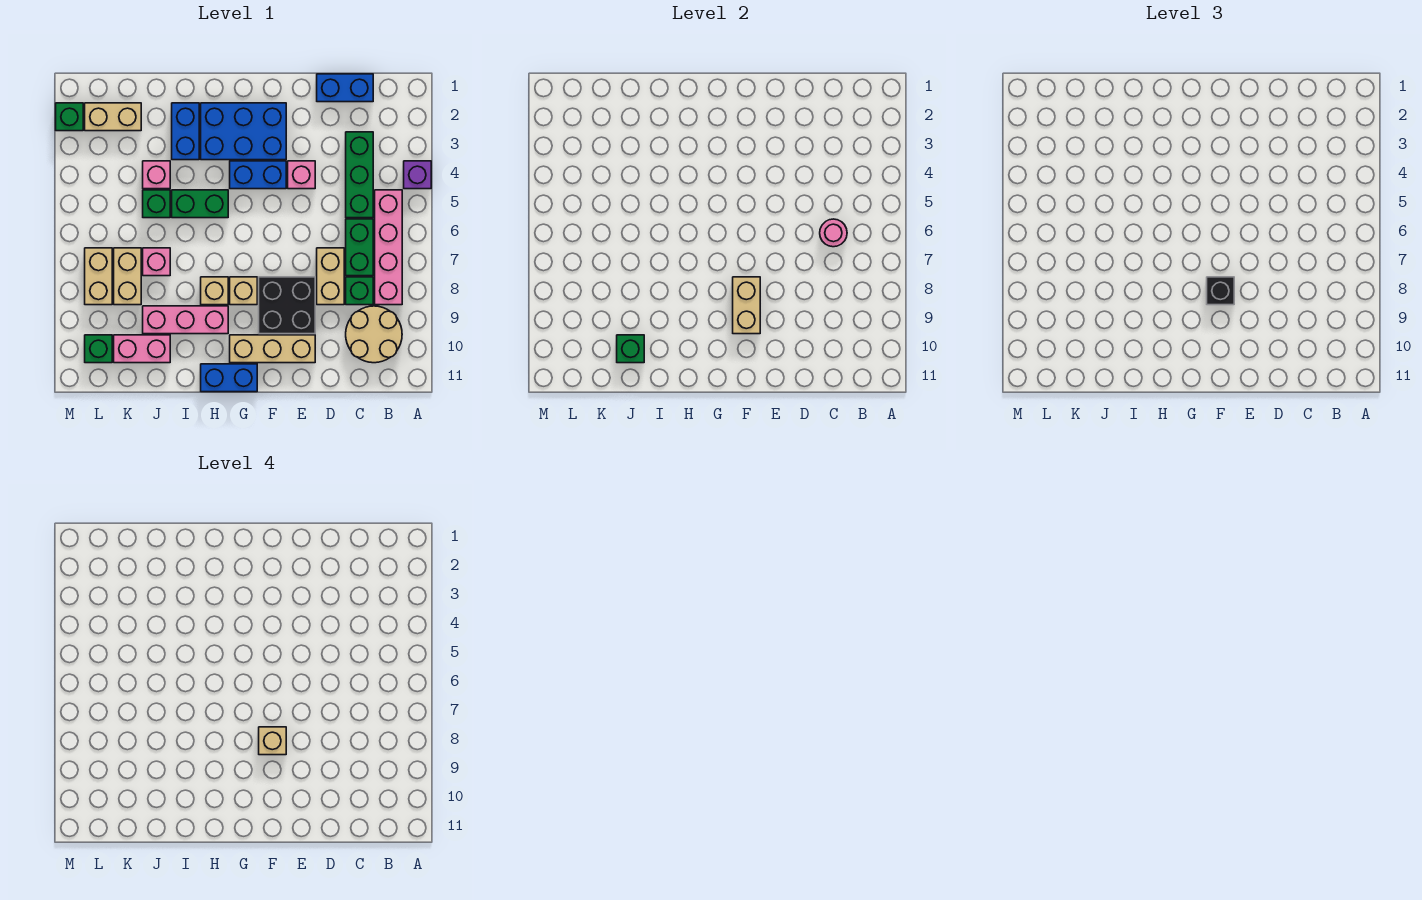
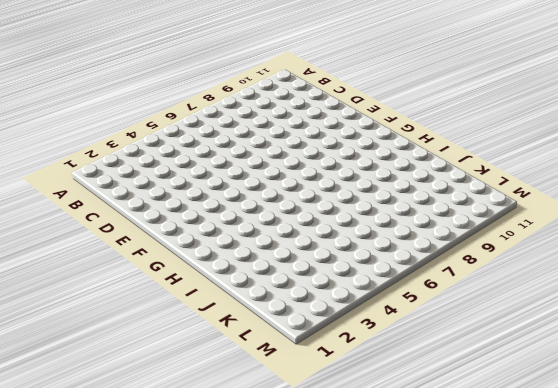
none -> purple 1x1 brick [404,161,431,189]
none -> pink 1x4 brick [375,190,402,305]
none -> tan 2x2 round brick [346,306,402,363]
none -> blue 1x2 brick [317,74,373,102]

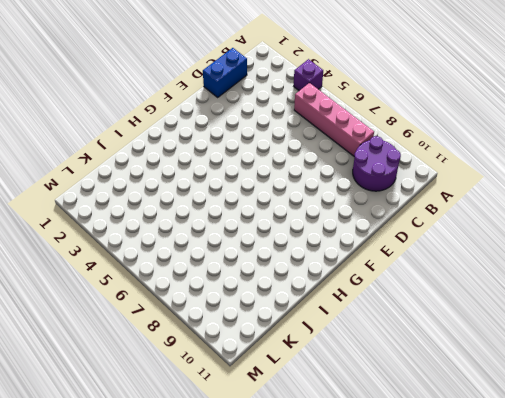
purple 2x2 round brick [353,136,401,191] -> tan 2x2 round brick [346,306,402,363]
none -> green 1x3 brick [346,132,373,218]
none -> green 1x2 brick [346,219,373,276]
none -> green 1x1 brick [346,277,373,305]
none -> tan 1x2 brick [317,248,344,305]

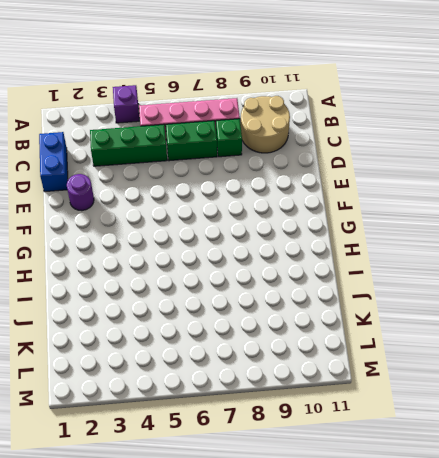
purple 1x1 round brick [67,174,94,211] -> none
none -> tan 1x2 brick [317,248,344,305]
none -> pink 1x1 brick [288,161,315,189]
none -> black 2x2 brick [259,277,315,334]
none -> tan 1x3 brick [230,335,315,363]

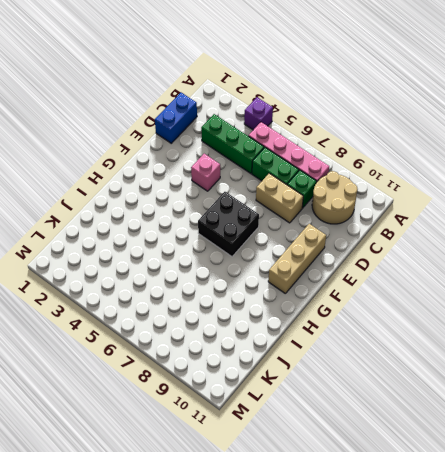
black 2x2 brick [198,192,259,257] -> black 2x2 brick moved to [259,277,315,334]
none -> blue 2x3 brick [201,103,286,160]
none -> blue 1x2 brick [230,161,286,189]
none -> tan 1x1 brick [230,277,257,305]
none -> blue 1x2 brick [201,364,257,392]

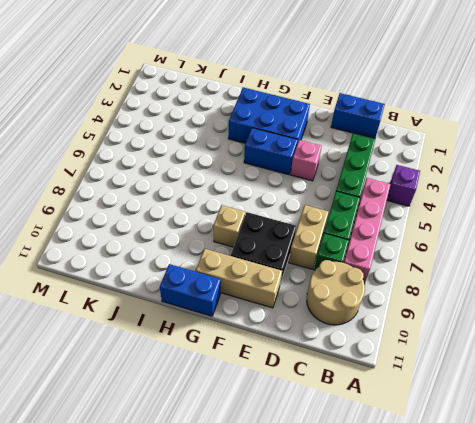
none -> green 1x2 brick [172,190,228,218]
none -> tan 1x1 brick [201,277,228,305]
none -> pink 1x3 brick [143,306,228,334]
none -> blue 1x2 brick [172,103,199,160]

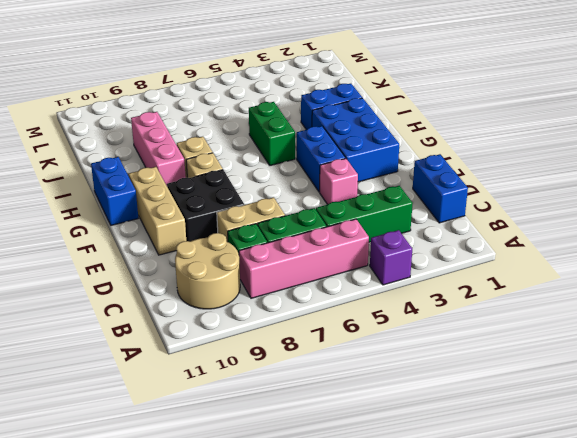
none -> pink 1x1 brick [143,161,170,189]
none -> green 1x1 brick [143,190,170,218]
none -> pink 1x1 brick [143,248,170,276]
none -> pink 1x2 brick [114,335,170,363]

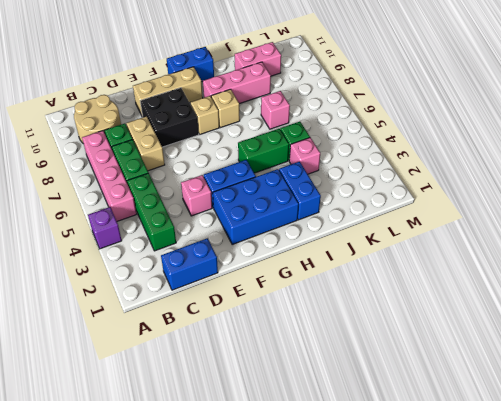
none -> tan 1x2 brick [85,103,141,131]
none -> tan 1x2 brick [114,248,141,305]
none -> tan 1x2 brick [85,248,112,305]
none -> green 1x1 brick [85,335,112,363]

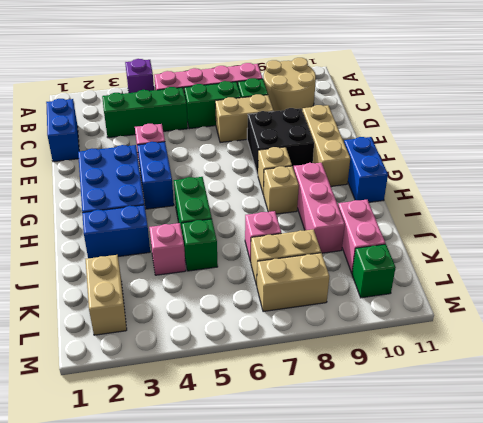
none -> green 1x1 brick [56,103,83,131]
none -> pink 1x1 round brick [820,219,847,247]
none -> tan 1x2 brick [733,277,760,334]
none -> green 1x1 brick [617,335,644,363]

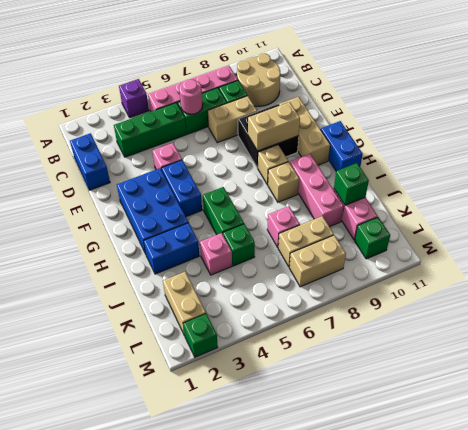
none -> black 1x1 brick [1207,277,1234,305]
none -> tan 1x1 brick [259,727,286,755]

